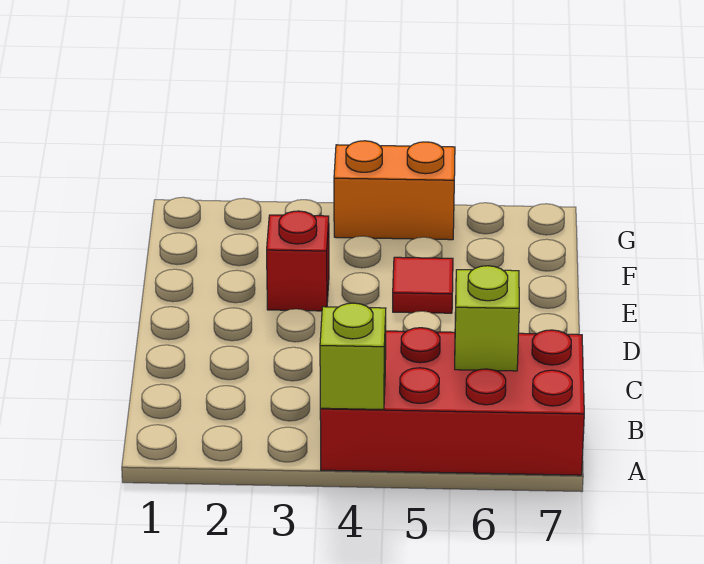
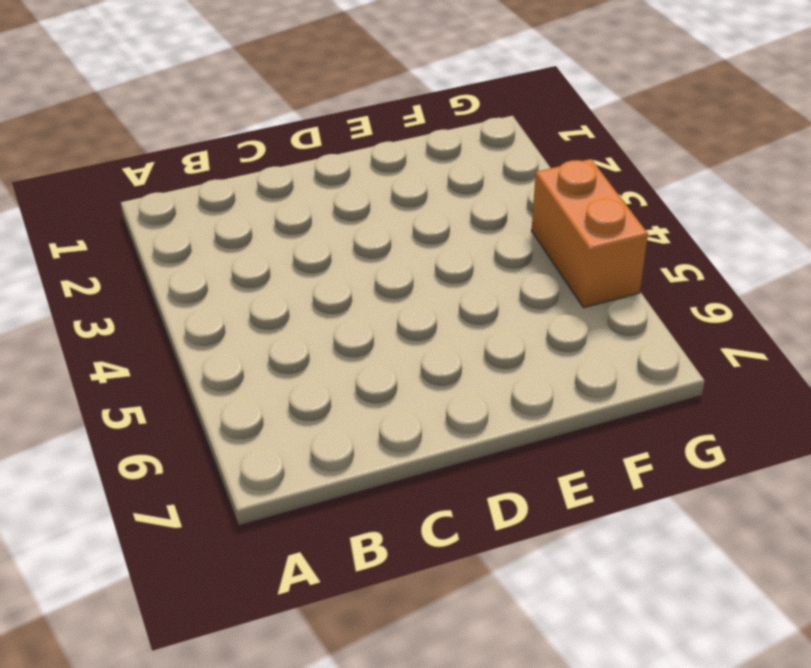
none -> red 2x4 brick [320,328,584,475]
none -> red 1x1 brick [267,211,329,311]

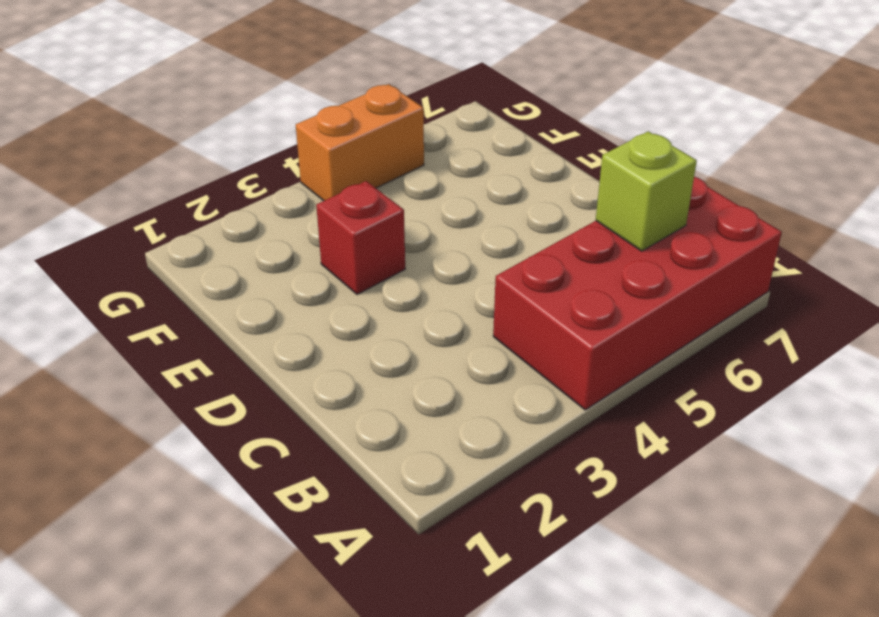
none -> red 1x1 tile [393,257,453,313]
none -> lime 1x1 brick [320,303,386,410]

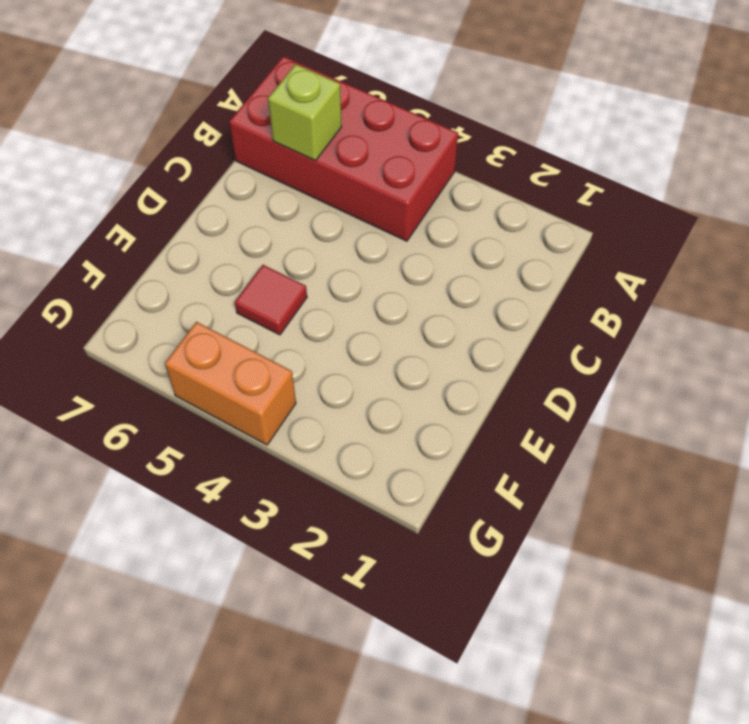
none -> red 1x1 brick [267,211,329,311]
none -> lime 1x1 brick [320,303,386,410]

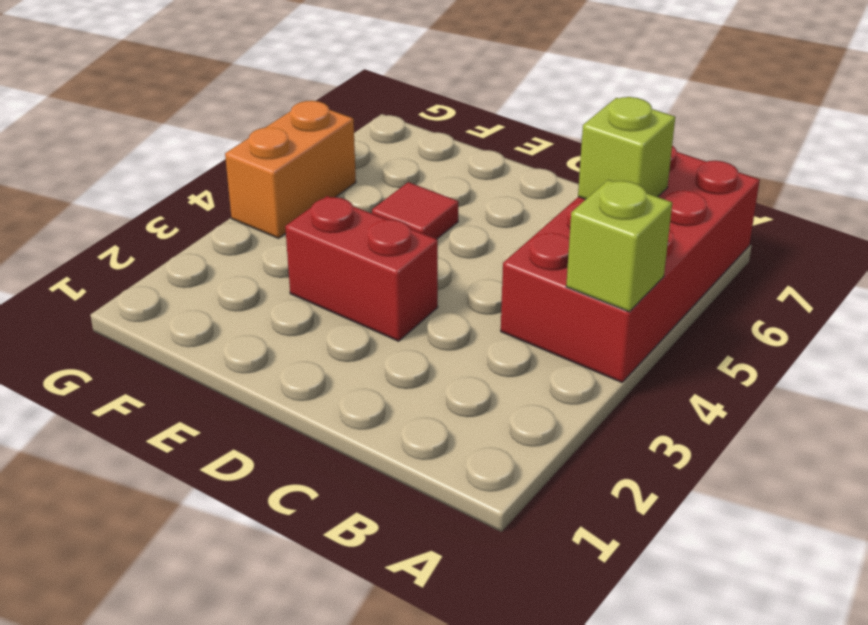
red 1x2 brick [285,196,438,341] -> red 1x1 brick [267,211,329,311]

